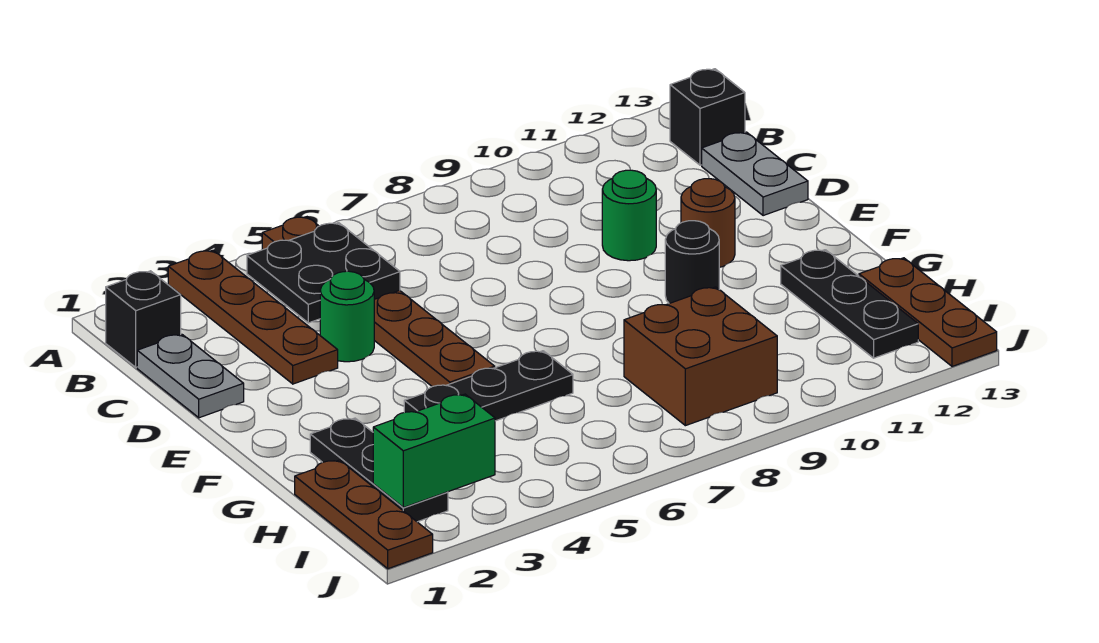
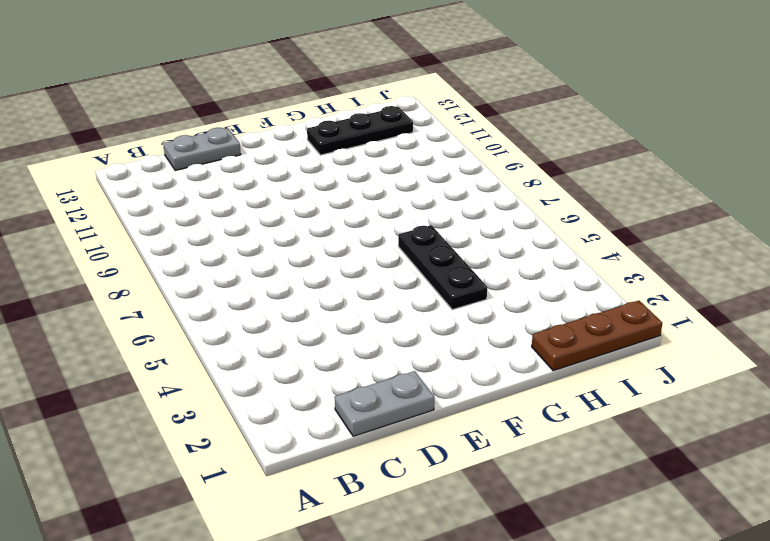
none -> brown 1x4 plate [168,250,338,384]
none -> brown 1x6 plate [262,217,495,387]
none -> black 1x1 brick [106,271,181,367]

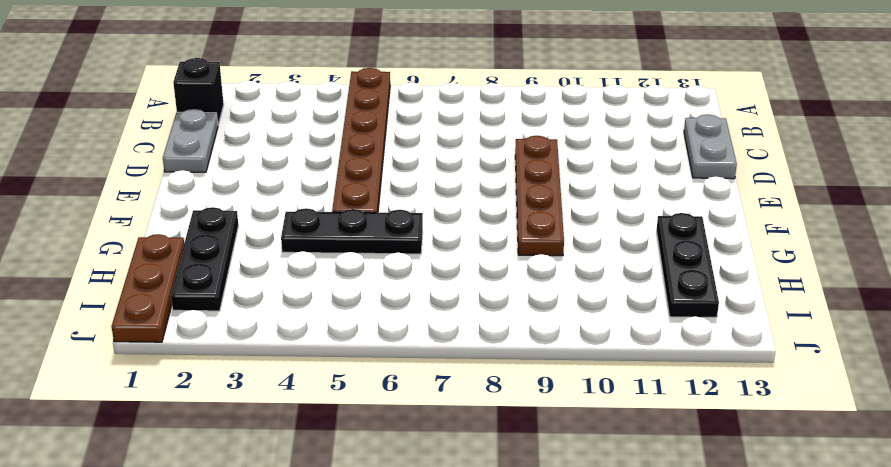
brown 1x4 plate [515,136,564,256] -> brown 1x4 plate moved to [168,250,338,384]
none -> black 1x1 brick [670,69,745,165]
none -> green 1x1 round brick [320,271,374,362]
none -> green 1x1 round brick [602,170,656,261]

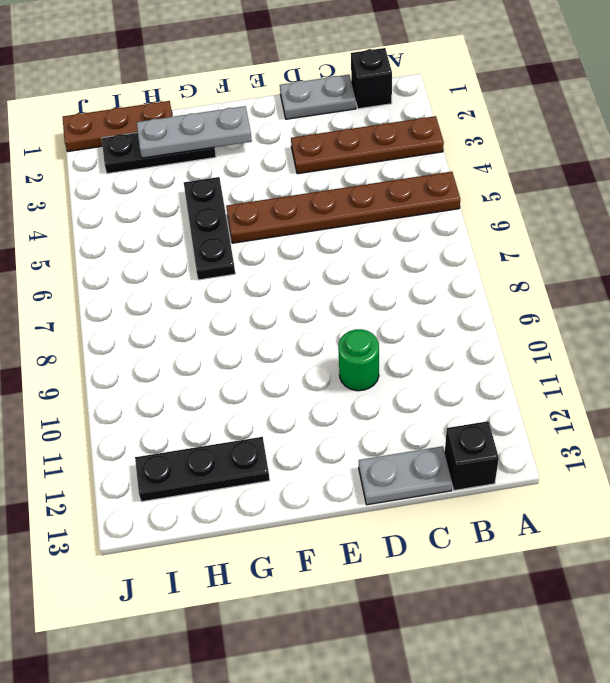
grey 1x3 plate [137,106,252,158] -> none
none -> green 1x1 round brick [320,271,374,362]
none -> brown 1x1 round brick [681,179,735,267]
none -> black 1x1 round brick [665,221,719,304]

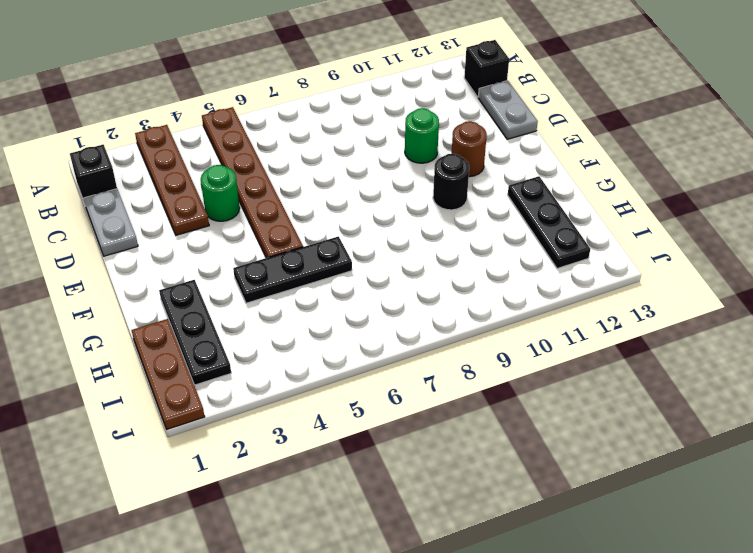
none -> brown 2x2 brick [624,287,777,426]
none -> brown 1x3 plate [859,258,997,366]
none -> black 2x2 plate [247,223,400,323]

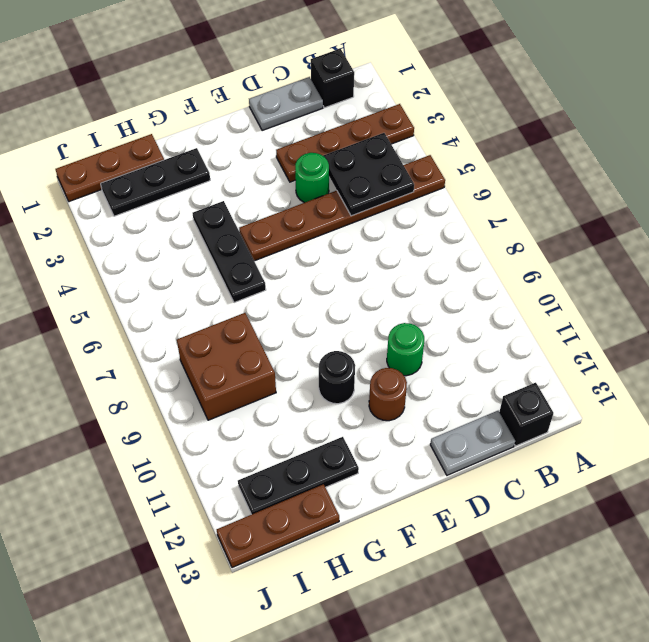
none -> green 1x2 brick [373,394,495,508]

